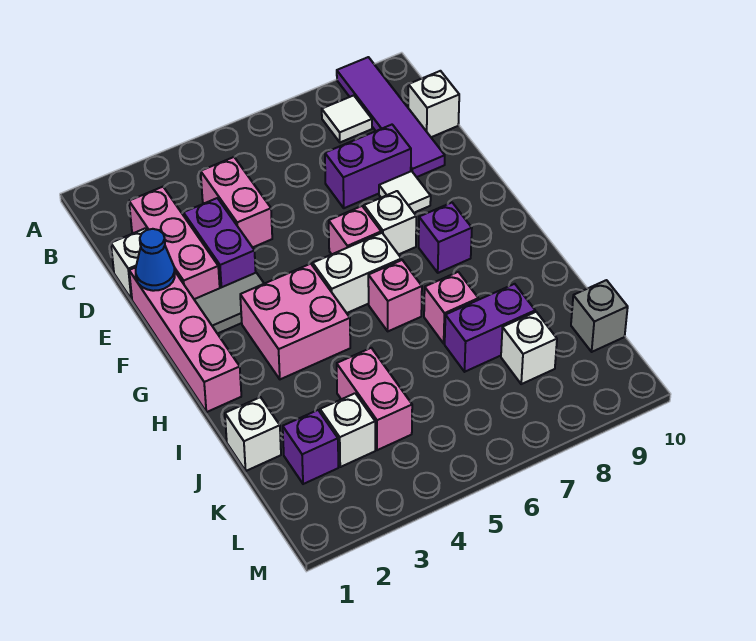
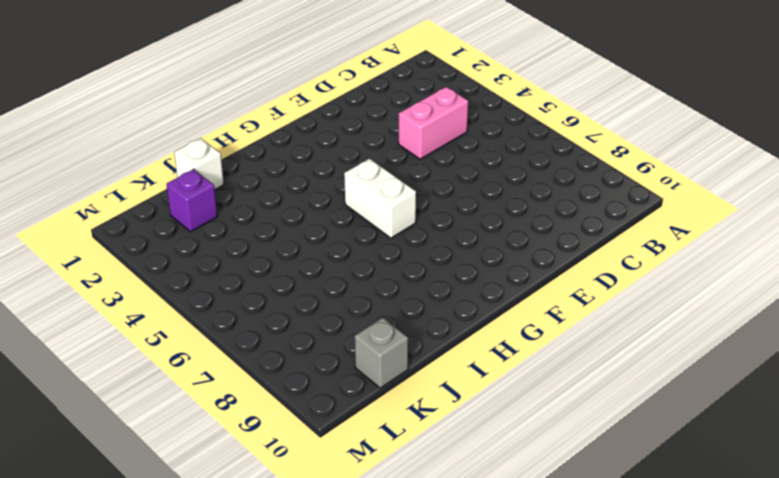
none -> purple 1x4 tile [337,57,445,177]
none -> white 1x1 tile [322,95,372,142]
none -> pink 1x3 brick [129,187,220,299]

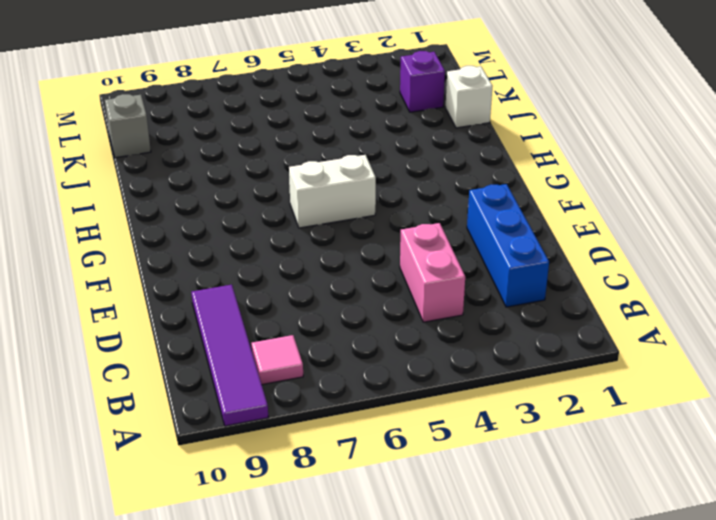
pink 1x1 tile [252,335,303,384] -> white 1x1 tile [322,95,372,142]
blue 1x3 brick [467,184,549,307] -> pink 1x3 brick [129,187,220,299]
none -> white 1x1 brick [408,71,459,137]
none -> white 1x1 brick [111,228,146,299]
none -> purple 1x2 brick [183,198,256,288]

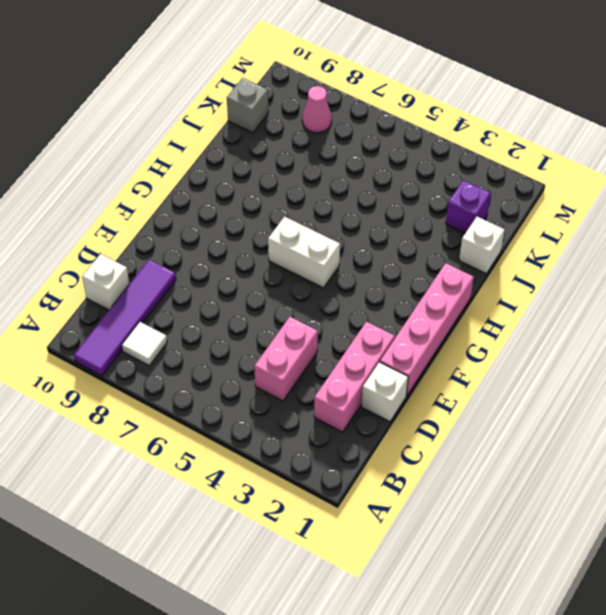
pink 1x1 cone [302,86,332,133] -> none
none -> purple 1x2 brick [183,198,256,288]
none -> purple 1x2 brick [325,125,411,208]
none -> white 1x1 tile [379,171,431,213]

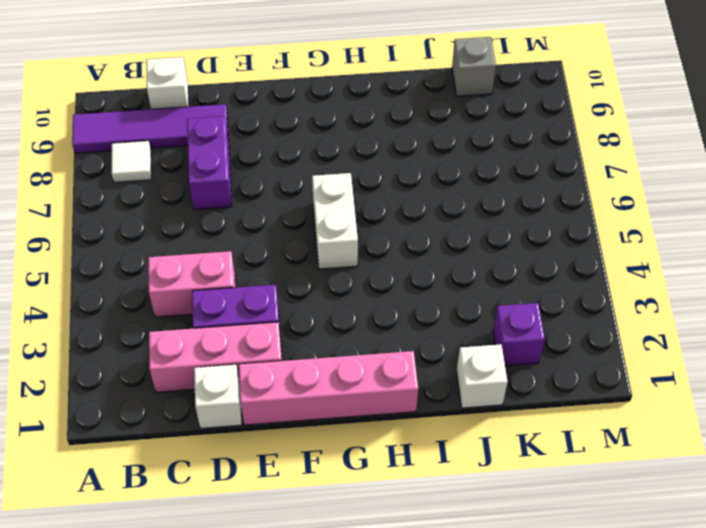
none -> white 1x1 tile [379,171,431,213]
none -> grey 1x2 tile [194,273,264,334]
none -> pink 1x1 brick [329,206,381,254]

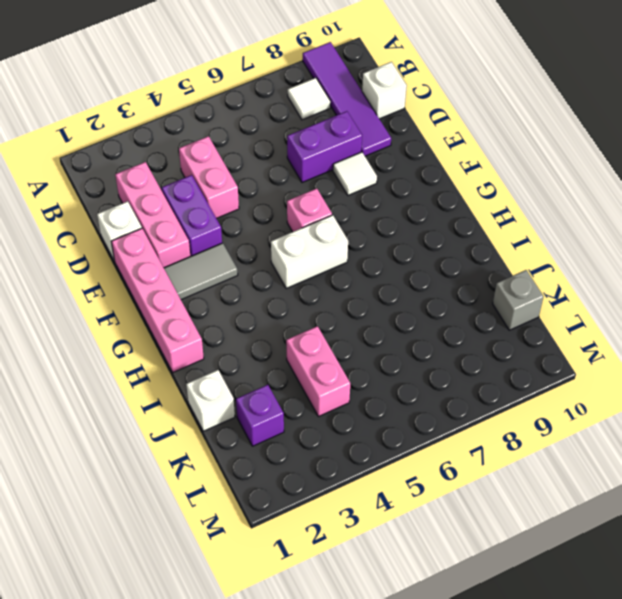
none -> white 1x1 brick [364,191,416,254]
none -> pink 2x2 brick [240,264,350,379]
none -> purple 1x1 brick [419,203,472,273]

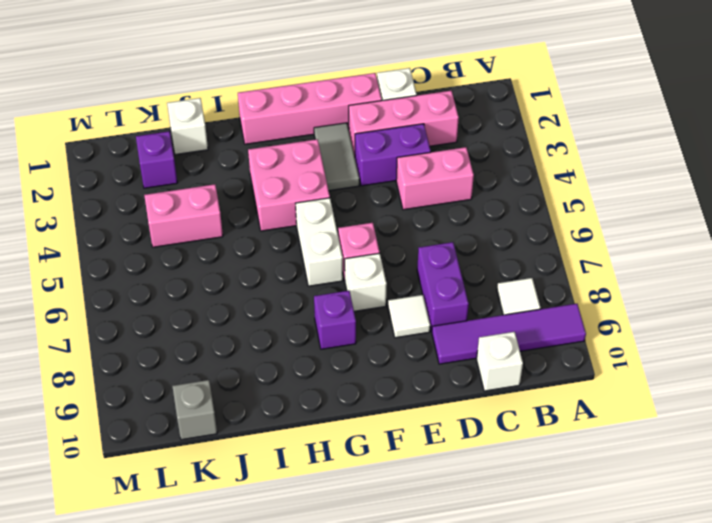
none -> pink 1x1 brick [368,260,422,331]
none -> pink 1x1 brick [424,272,478,343]
none -> purple 1x2 brick [445,284,535,372]

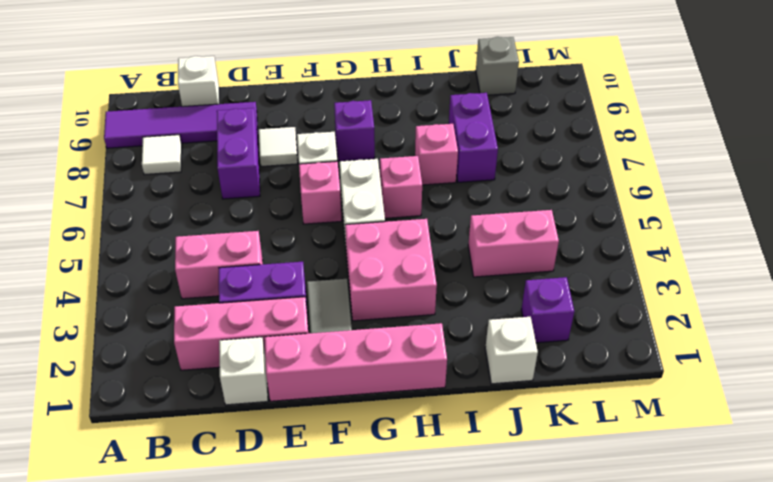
none -> white 1x1 brick [320,393,375,467]
none -> white 1x1 brick [501,312,557,384]
none -> blue 1x1 cone [136,229,175,291]

